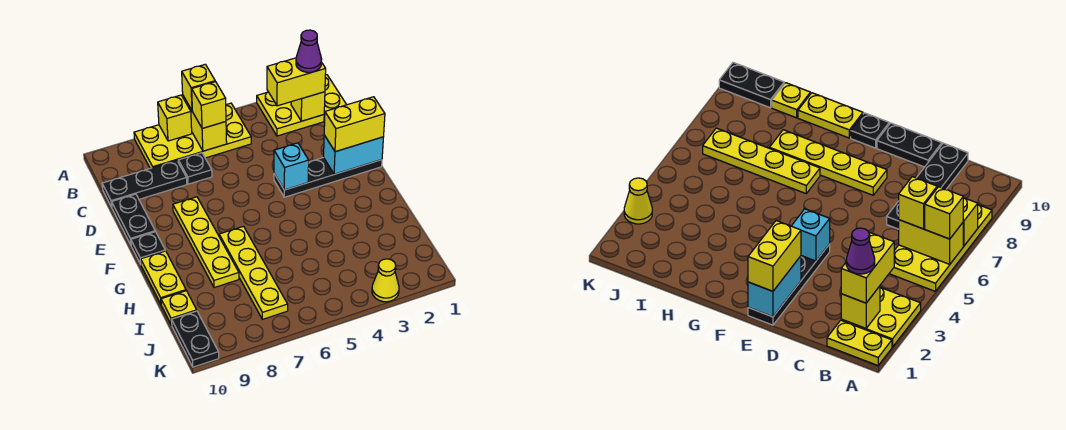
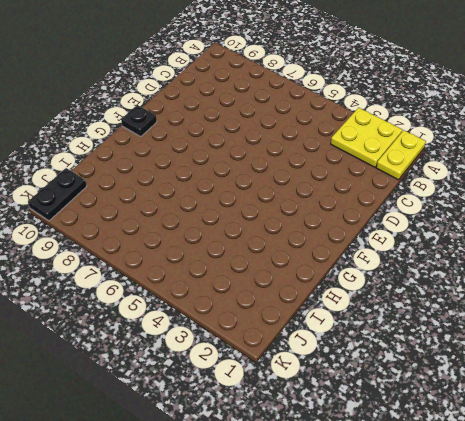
none -> yellow 2x4 plate [134,103,251,168]
none -> black 1x1 plate [178,153,212,184]
none -> black 1x3 plate [102,160,187,207]

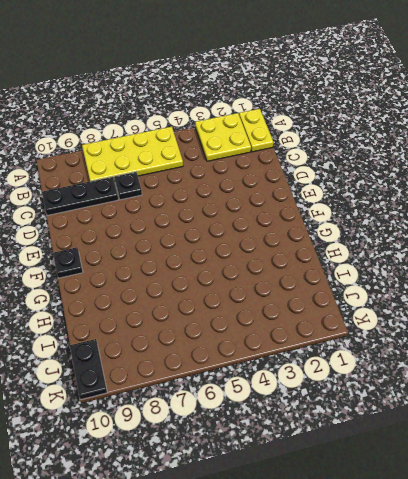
none -> black 1x2 plate [112,194,155,245]
none -> black 1x4 plate [274,158,382,197]
none -> yellow 1x4 plate [173,197,239,288]

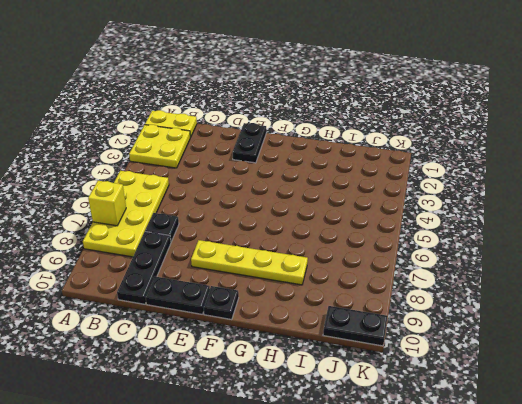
black 1x2 plate [233,123,266,163] -> black 1x4 plate [274,158,382,197]
none -> yellow 1x4 plate [219,226,288,319]
none -> yellow 1x2 plate [141,251,186,304]
none -> yellow 1x1 plate [161,291,197,325]

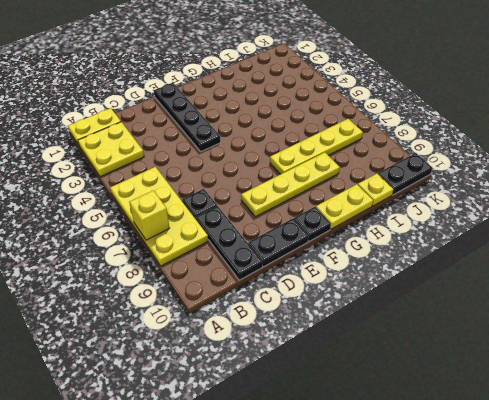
none -> yellow 1x1 cone [372,259,399,302]
none -> yellow 1x2 brick [183,96,227,151]
none -> yellow 1x1 brick [291,92,325,121]

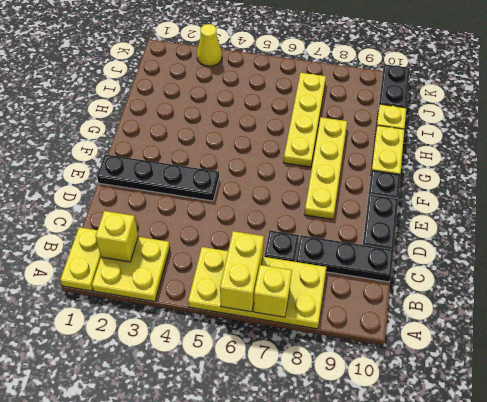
none -> cyan 1x2 brick [324,135,383,174]
none -> cyan 1x1 brick [274,143,309,190]
none -> yellow 1x1 brick [182,64,215,110]

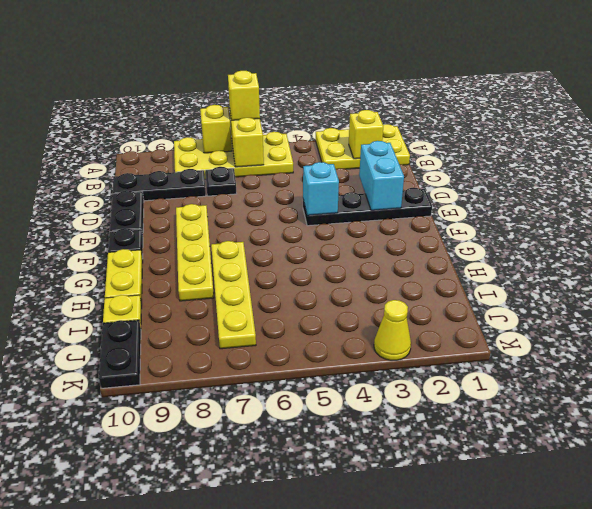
cyan 1x2 brick [359,141,404,210] -> cyan 1x2 brick turned to [324,135,383,174]
none -> yellow 1x2 brick [267,58,326,106]
none -> yellow 1x1 brick [192,82,226,128]
none -> yellow 1x2 brick [324,97,385,152]

